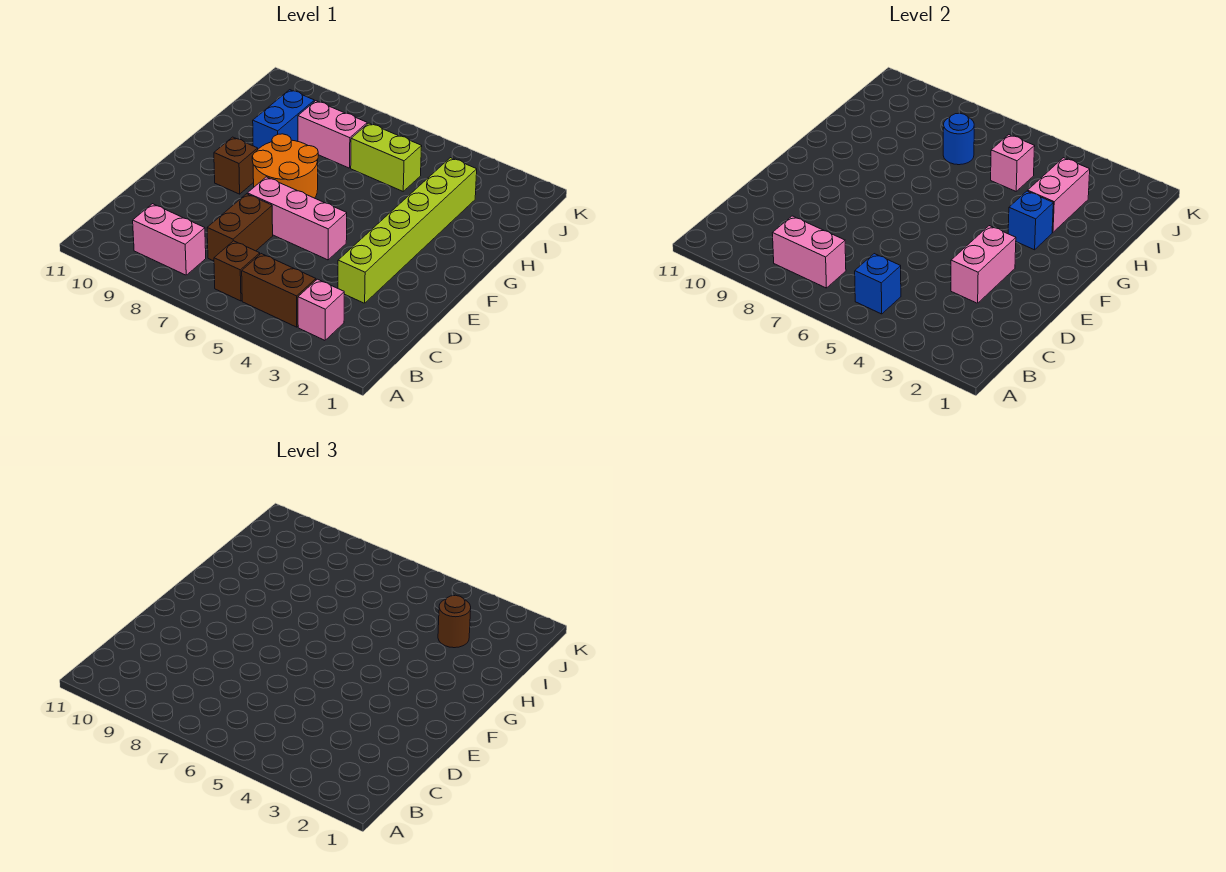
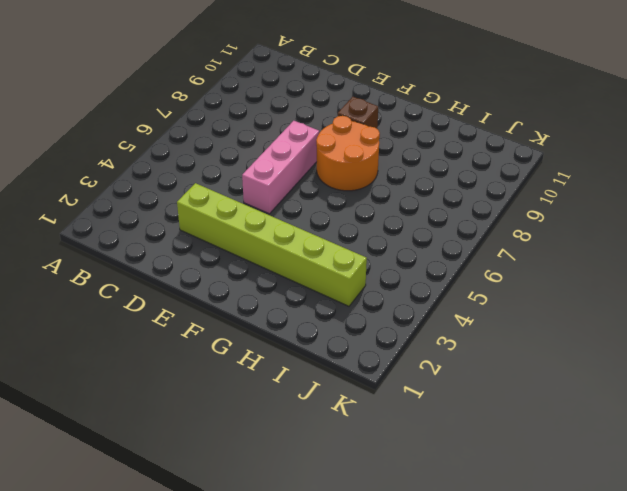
none -> pink 1x1 brick [298,279,344,340]
none -> brown 1x2 brick [242,254,316,327]
none -> brown 1x1 brick [214,241,260,301]

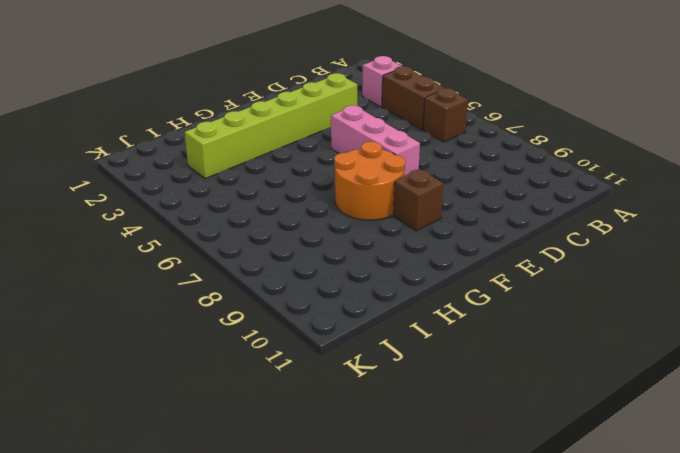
none -> pink 1x2 brick [133,204,206,275]
none -> brown 1x2 brick [207,194,273,261]
none -> blue 1x2 brick [253,90,314,149]

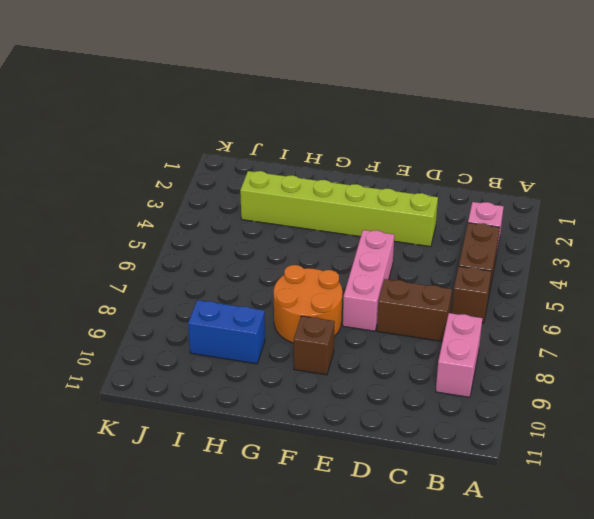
none -> lime 1x2 brick [351,123,422,191]
none -> pink 1x2 brick [298,101,367,168]
none -> blue 1x1 brick [855,254,901,314]

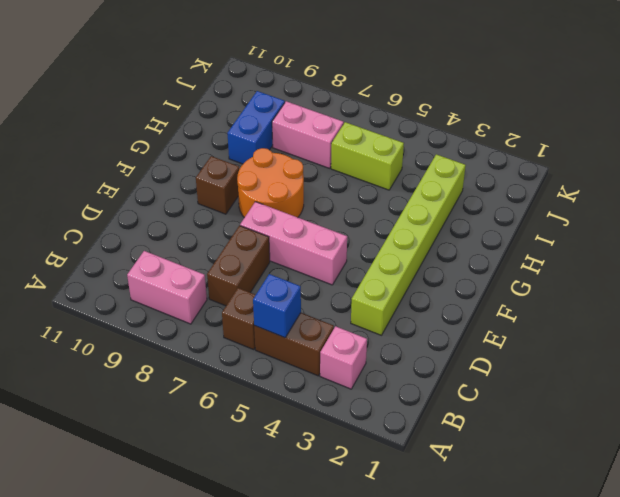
none -> pink 1x2 brick [772,216,846,288]
none -> pink 1x2 brick [951,226,1016,303]
none -> blue 1x1 brick [1008,191,1053,250]

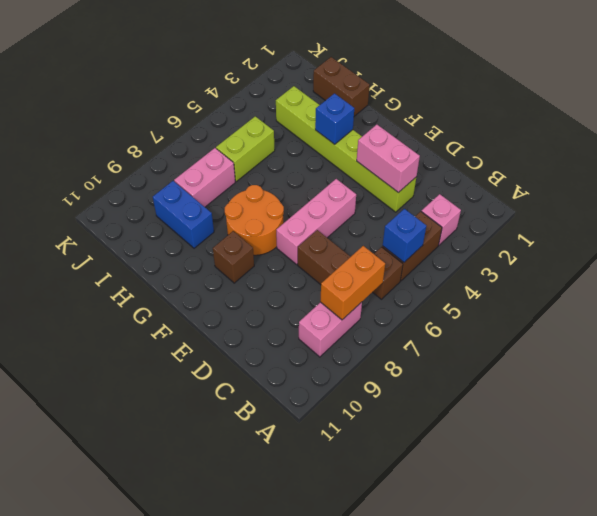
orange 1x2 brick [320,246,385,320] -> pink 1x2 brick [772,216,846,288]
brown 1x2 brick [313,57,370,116] -> none
none -> pink 1x2 brick [1028,158,1090,232]
none -> pink 1x1 brick [991,135,1035,191]
none -> blue 1x1 round brick [943,113,974,165]

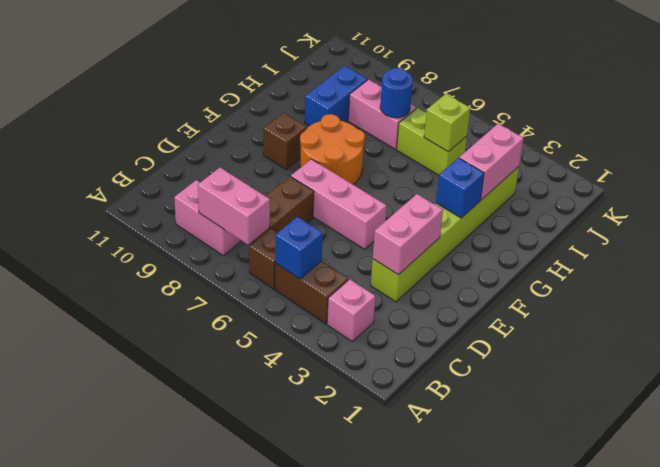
lime 1x1 brick [424,94,470,151] -> pink 1x1 brick [991,135,1035,191]
none -> brown 1x1 round brick [438,595,471,648]

